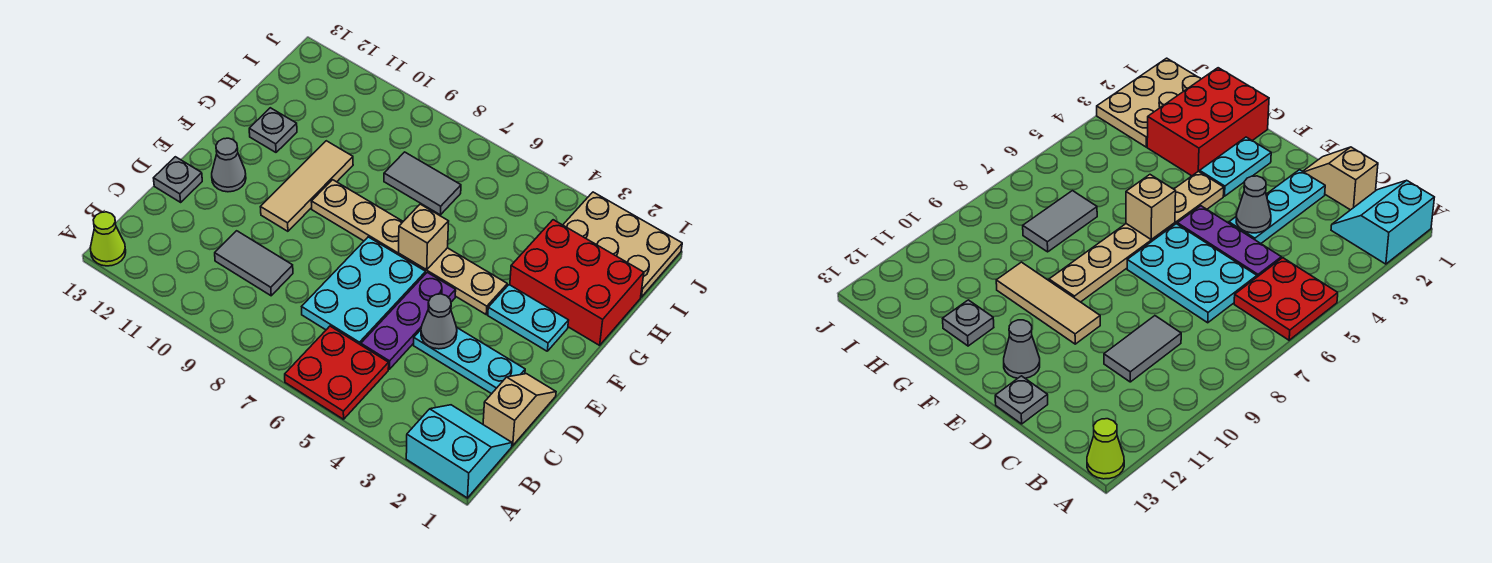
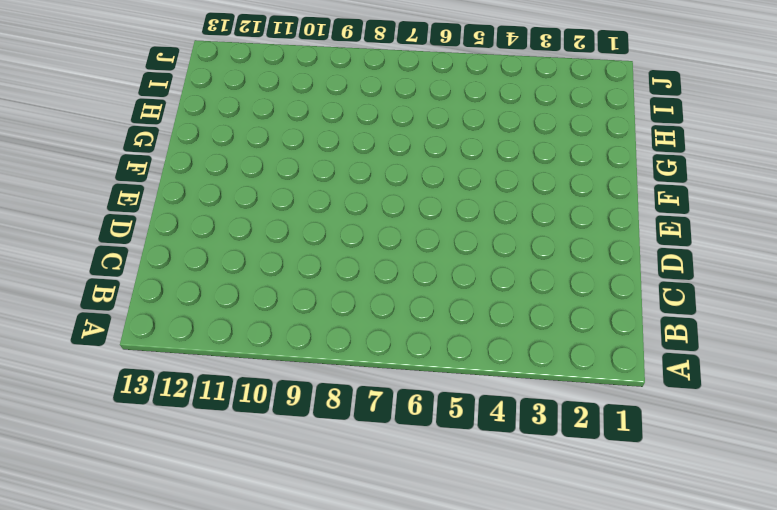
none -> cyan 2x2 slope [406,405,512,498]
none -> red 2x2 plate [285,326,389,419]
none -> lime 1x1 cone [90,212,126,266]

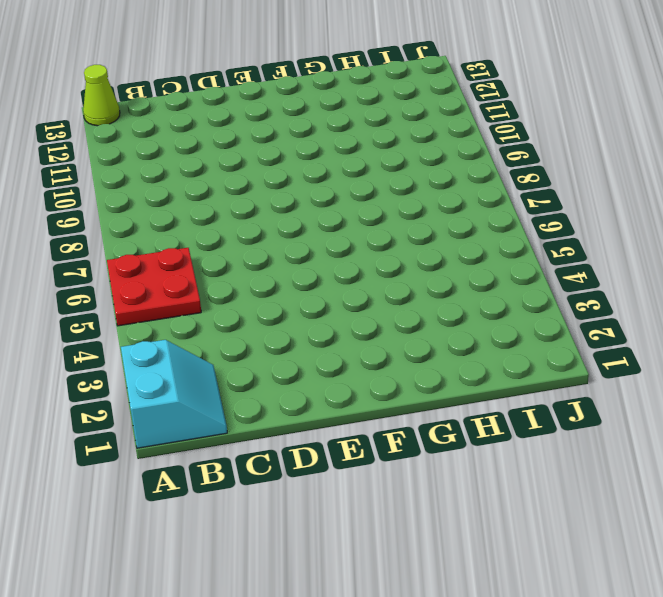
none -> tan 1x2 slope [483,374,556,446]
none -> purple 1x3 plate [361,272,456,369]
none -> cyan 2x3 plate [302,237,426,345]

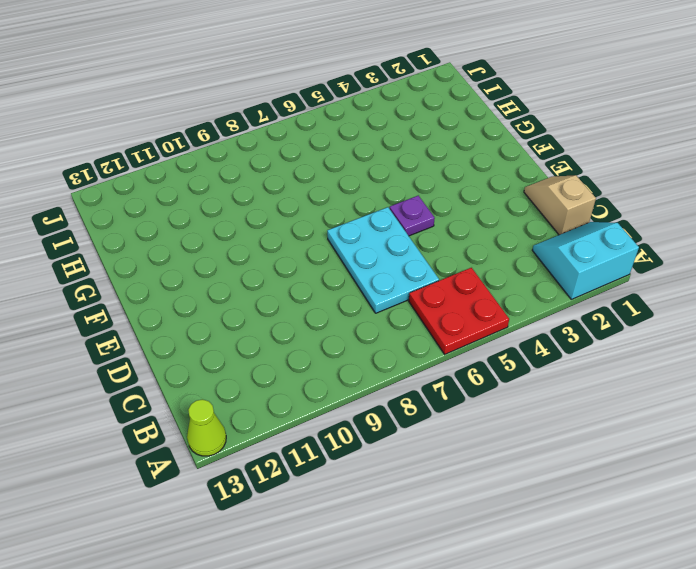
purple 1x1 plate [389,196,435,236] -> purple 1x3 plate [361,272,456,369]
none -> grey 1x2 tile [215,231,293,296]
none -> cyan 1x3 plate [414,327,525,394]
none -> grey 1x1 plate [154,157,202,202]

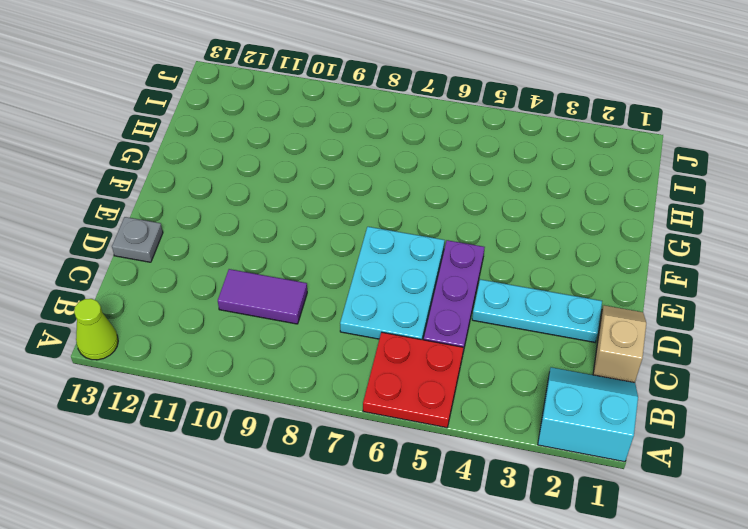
purple 1x2 tile [218,269,307,324] -> grey 1x2 tile [215,231,293,296]
none -> tan 1x3 tile [261,141,353,231]
none -> grey 1x1 cone [212,138,246,192]
none -> cyan 1x2 plate [488,285,569,351]

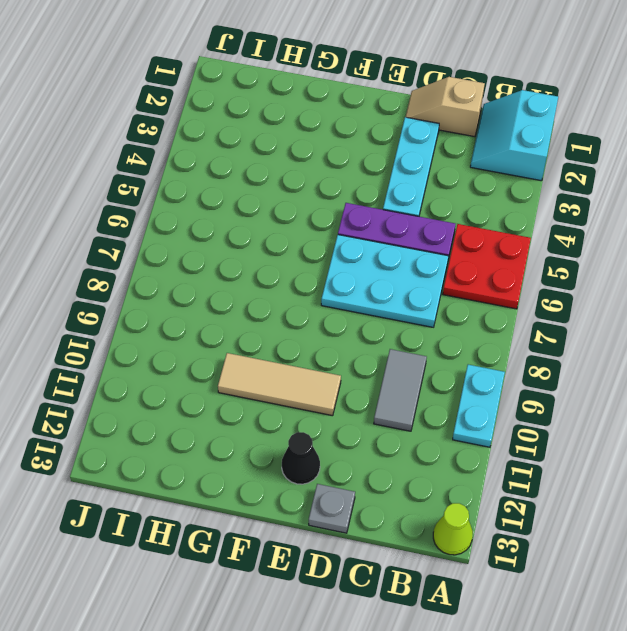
cyan 1x2 plate [453,365,505,447] -> cyan 1x2 plate moved to [488,285,569,351]
black 1x1 cone [282,432,320,484] -> grey 1x1 cone [212,138,246,192]
none -> tan 1x6 plate [311,180,507,314]
none -> red 2x3 brick [510,220,644,345]
none -> grey 1x1 plate [249,108,297,152]

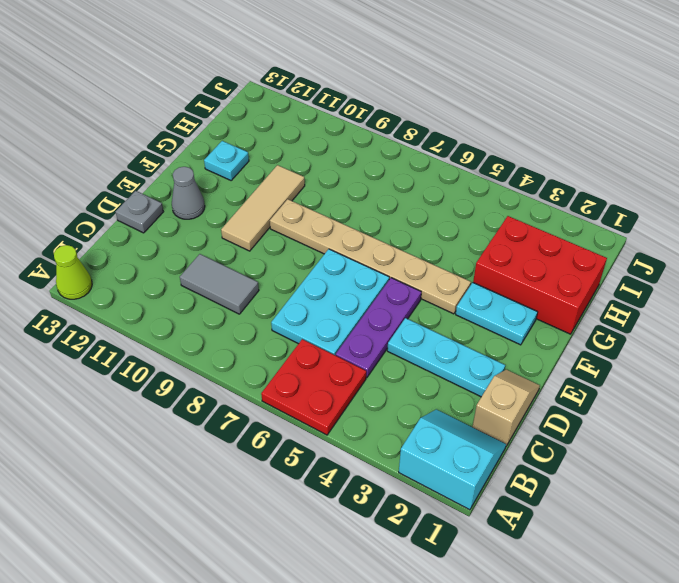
cyan 1x1 plate [204,141,249,180] -> grey 1x1 plate [249,108,297,152]
none -> grey 1x2 tile [384,152,461,215]
none -> tan 2x3 plate [563,192,682,297]
none -> grey 1x1 cone [421,294,457,349]

